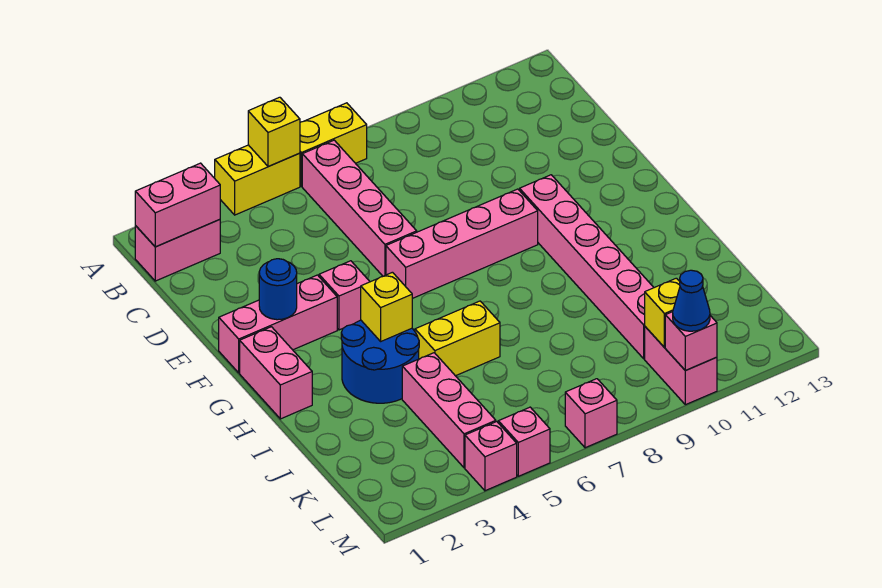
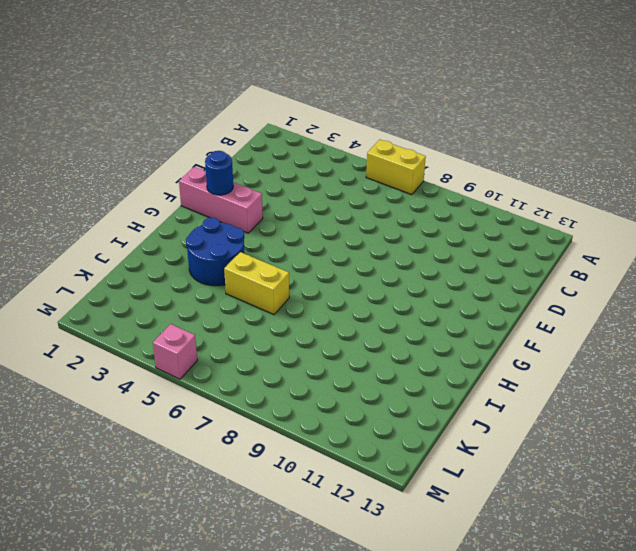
none -> yellow 1x2 brick [215,145,300,215]
none -> pink 1x2 brick [135,220,220,281]
none -> pink 1x4 brick [302,140,417,276]

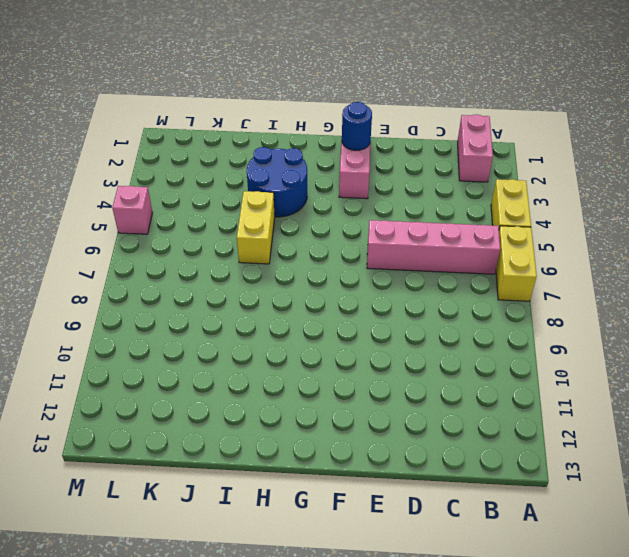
none -> pink 1x1 brick [319,261,370,330]
none -> pink 1x4 brick [386,189,538,299]
none -> pink 1x6 brick [520,175,654,359]

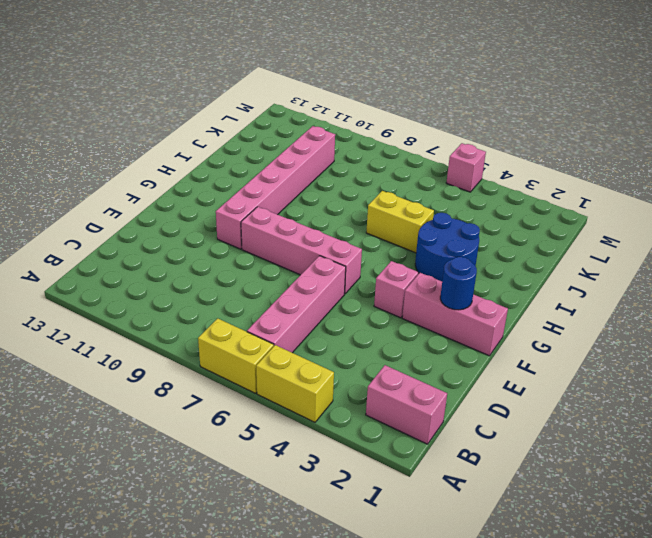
none -> pink 1x2 brick [240,327,312,419]
none -> pink 1x3 brick [402,353,496,468]
none -> pink 1x2 brick [645,327,717,405]

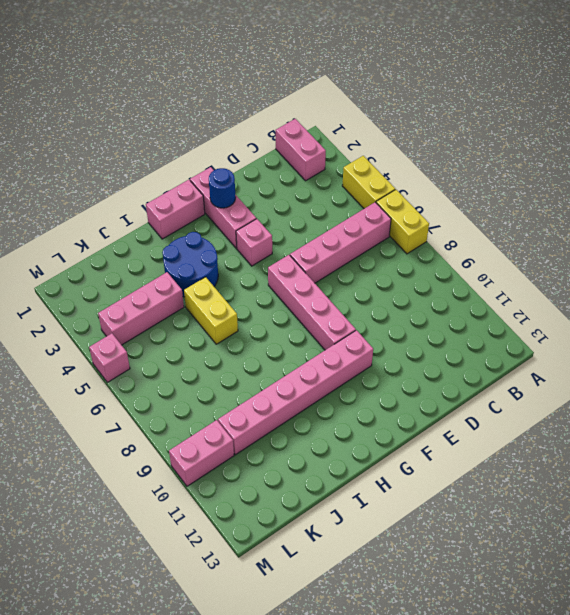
none -> pink 1x1 brick [465,422,517,491]
none -> pink 1x1 brick [565,379,617,448]
none -> yellow 1x1 brick [248,97,300,167]

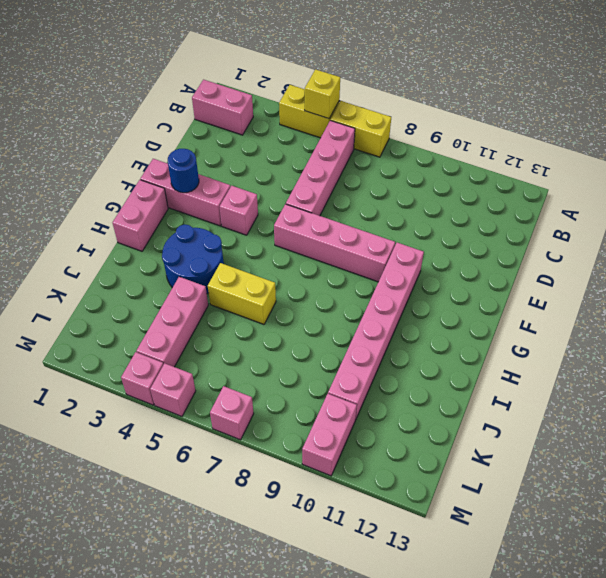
none -> pink 1x2 brick [135,163,220,247]
none -> yellow 1x1 brick [361,272,412,341]
none -> yellow 1x1 brick [645,278,680,347]

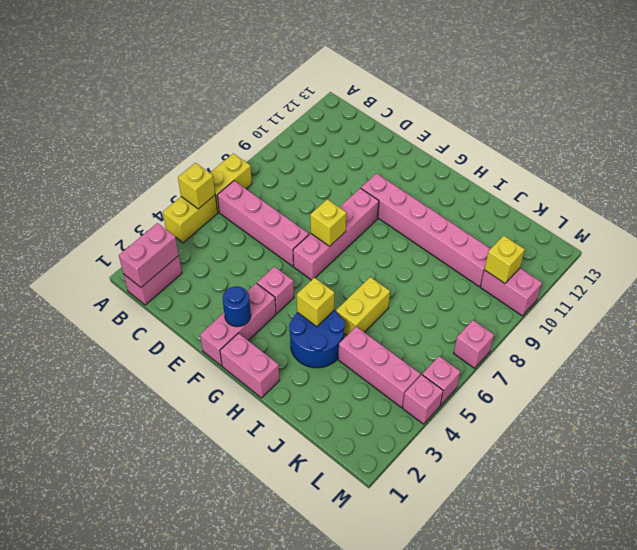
yellow 1x1 brick [310,199,346,246] -> none
none -> pink 1x1 brick [665,312,717,371]
none -> blue 1x1 cone [673,270,710,331]

